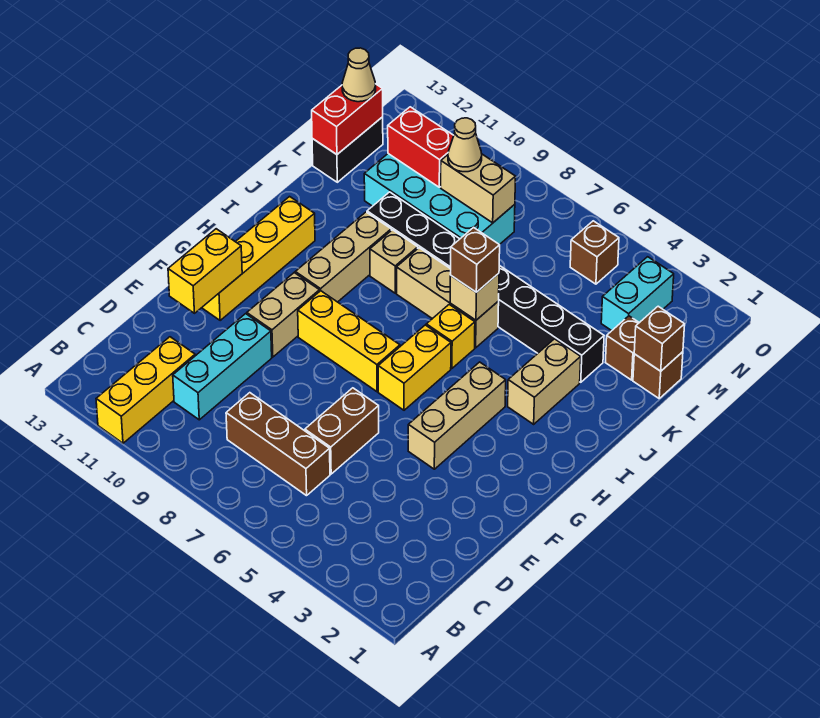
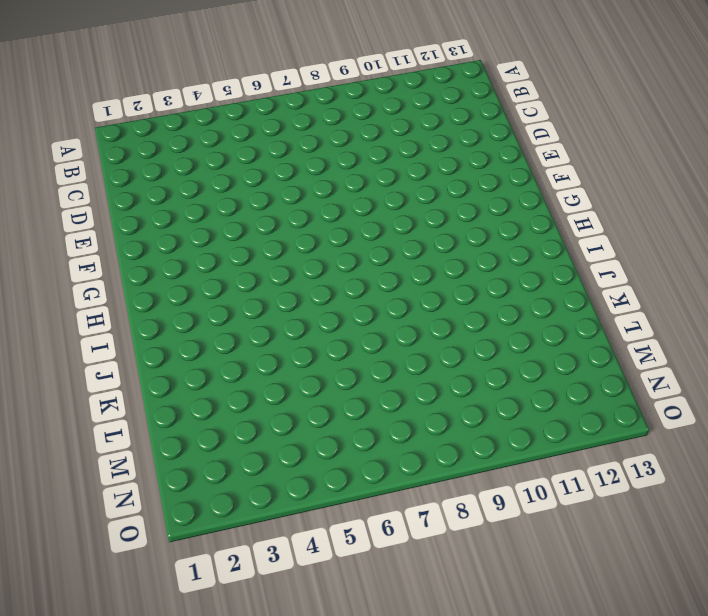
none -> yellow 1x3 brick [96,337,195,443]
none -> brown 1x3 brick [226,393,330,496]
none -> cyan 1x3 brick [173,314,272,420]
none -> brown 1x2 brick [305,388,379,474]

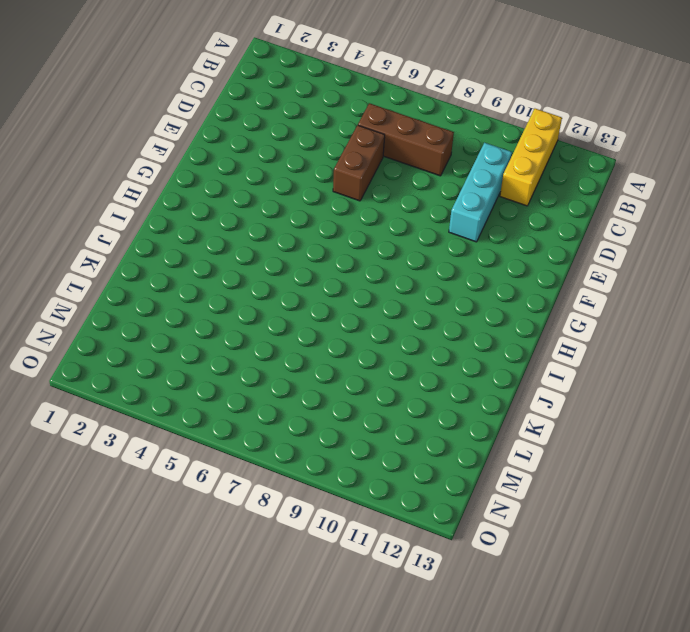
none -> tan 1x3 brick [408,362,506,469]
none -> tan 1x2 brick [247,273,319,357]
none -> yellow 1x4 brick [202,197,315,320]
none -> yellow 1x2 brick [378,325,451,410]

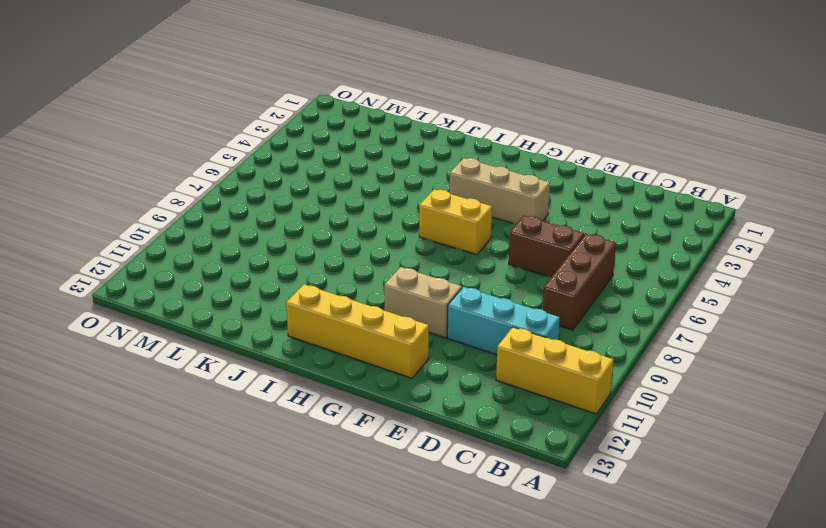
none -> yellow 1x3 brick [298,291,400,392]
none -> tan 1x3 brick [295,212,391,302]
none -> tan 1x2 brick [508,339,581,424]
none -> yellow 1x1 brick [426,305,475,368]

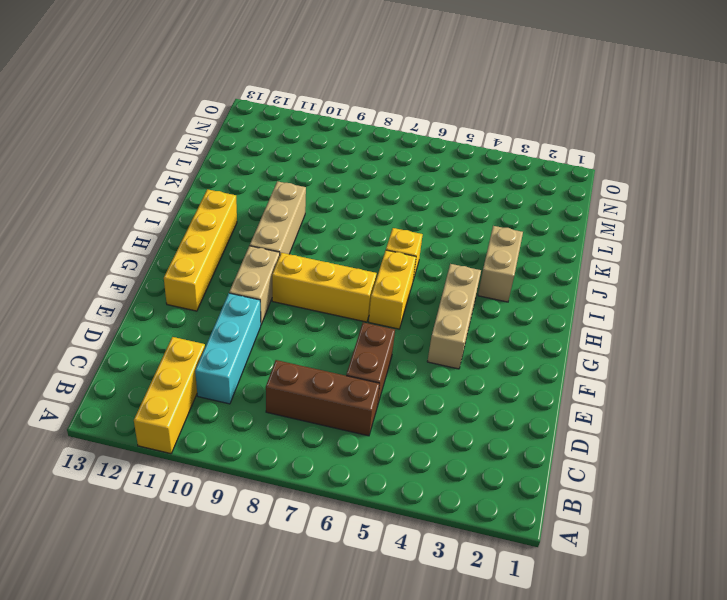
none -> tan 1x3 brick [396,248,499,348]
none -> tan 1x1 brick [370,230,418,293]
none -> black 1x8 brick [367,192,604,382]
none -> brown 1x1 brick [633,352,683,398]

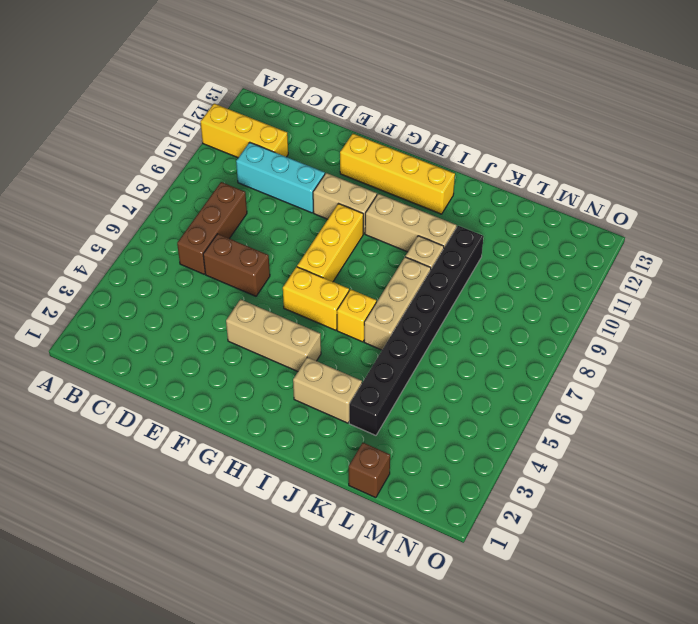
none -> brown 1x1 brick [605,316,639,380]
none -> cyan 2x4 brick [364,154,515,245]
none -> black 1x2 brick [312,117,383,182]
none -> cyan 1x2 brick [601,257,674,331]

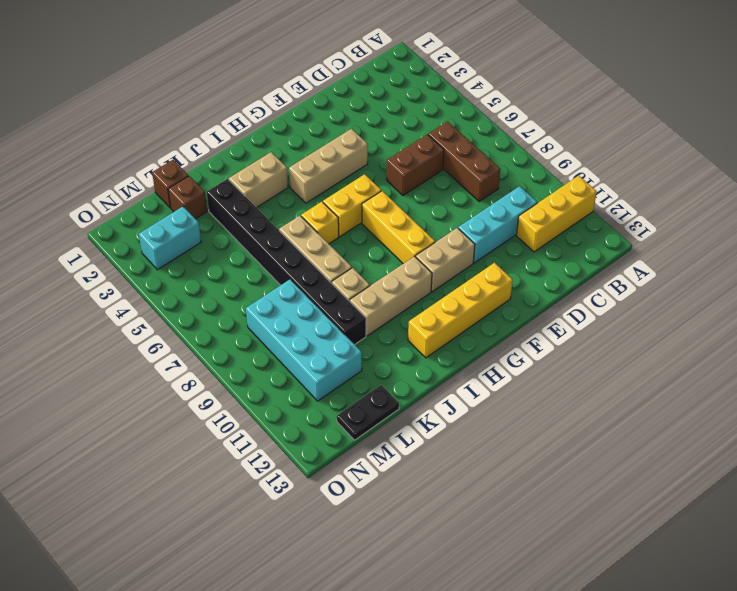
black 1x2 plate [337,385,399,440] -> black 1x2 brick [312,117,383,182]
none -> brown 1x1 brick [570,221,619,284]
none -> yellow 1x2 brick [168,229,242,313]
none -> tan 1x1 brick [450,273,499,320]
none -> brown 1x1 brick [634,306,685,371]

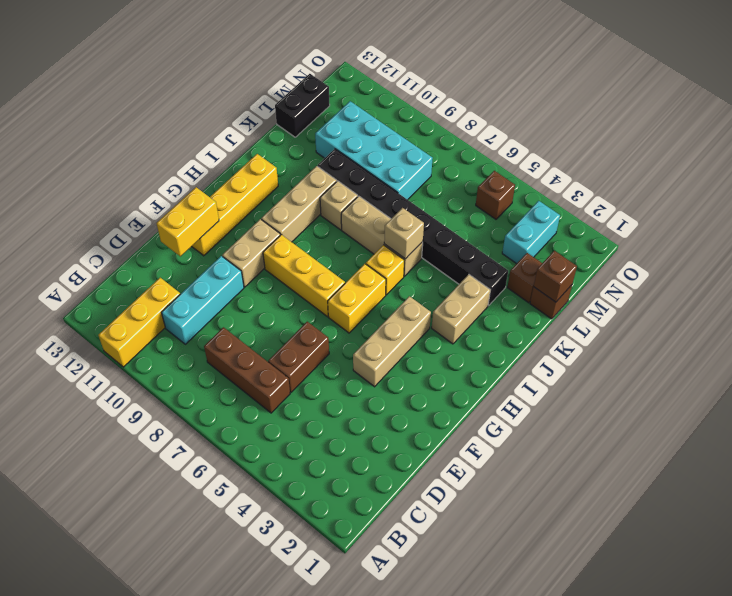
none -> red 1x2 brick [312,84,383,154]
none -> tan 1x2 brick [441,154,516,223]
none -> red 1x2 brick [388,107,454,187]
none -> brown 1x1 brick [450,227,500,292]

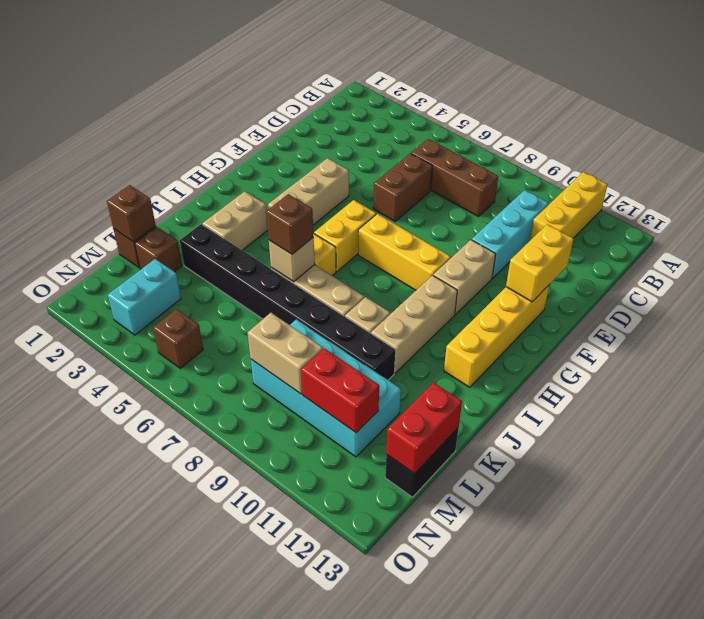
none -> tan 1x1 cone [448,118,482,172]
none -> tan 1x1 cone [342,48,376,102]

